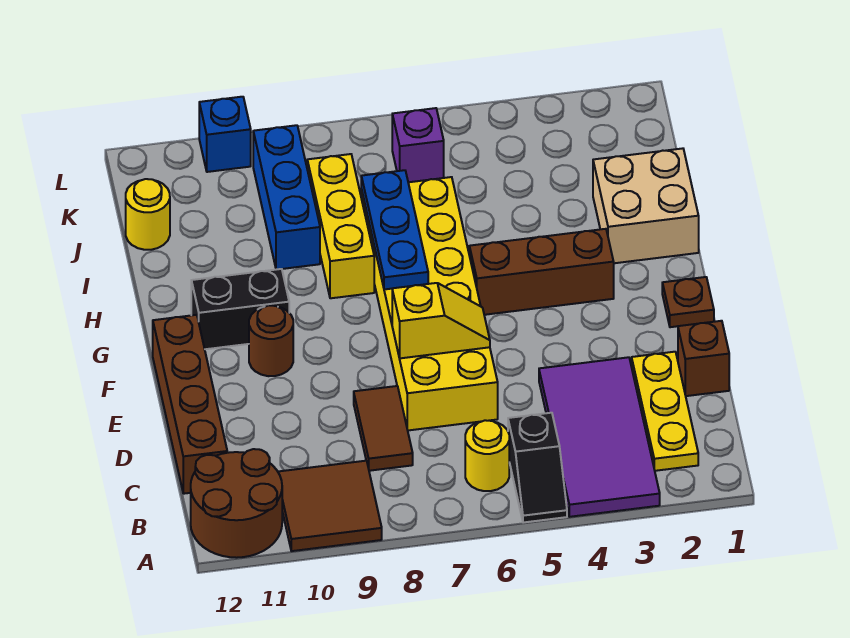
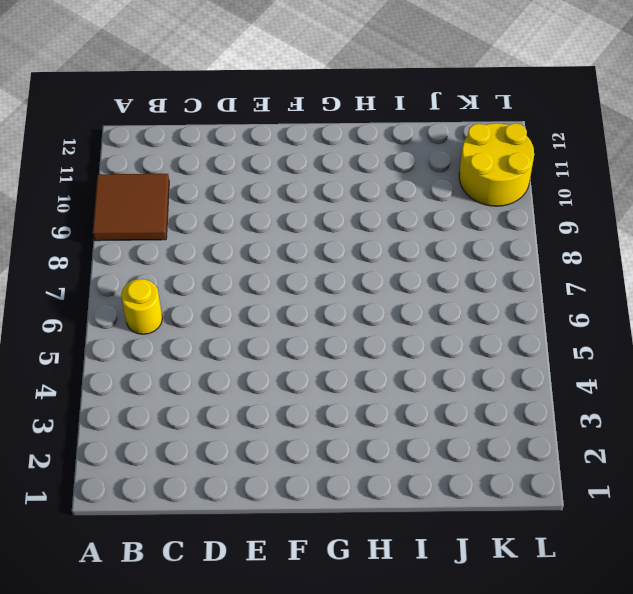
yellow 2x2 round brick [459,123,534,206] -> blue 1x1 brick [199,97,251,172]
none -> purple 2x4 tile [539,357,660,517]
none -> black 1x2 slope [508,413,567,523]
none -> brown 2x2 round brick [191,449,282,558]

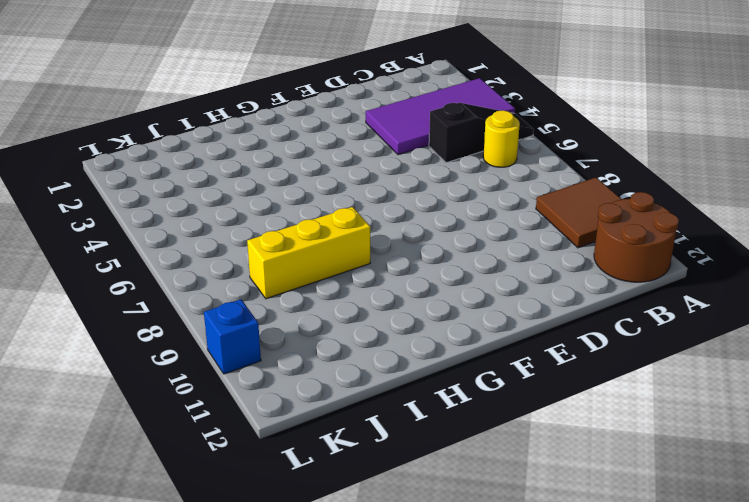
black 1x3 slope [429,103,534,163] -> black 1x2 slope [508,413,567,523]
none -> yellow 1x3 plate [632,352,698,471]
none -> brown 1x2 tile [354,386,413,471]
none -> brown 1x4 brick [153,315,227,494]

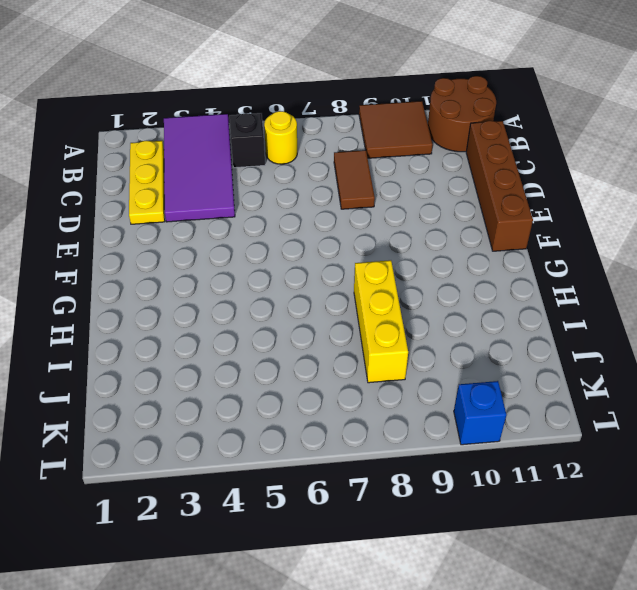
none -> brown 1x1 brick [678,321,729,396]
none -> yellow 2x6 brick [361,177,498,430]
none -> brown 1x1 plate [662,277,714,327]

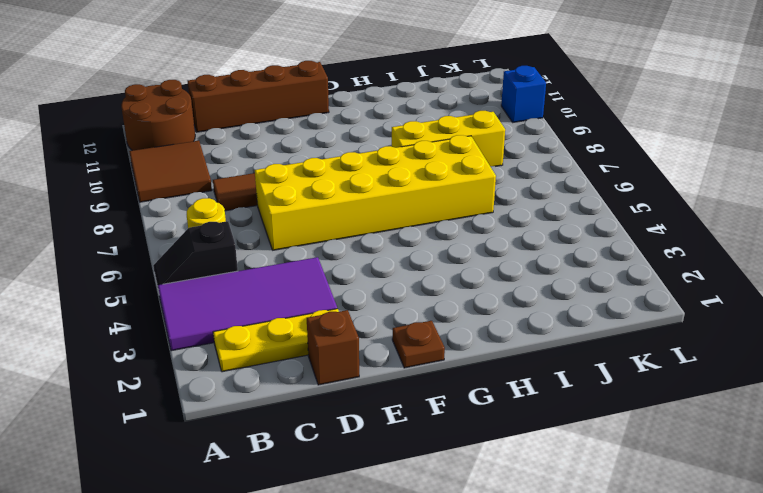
none -> brown 1x1 round brick [249,305,293,376]
none -> brown 1x3 brick [469,229,614,315]
none -> black 1x2 brick [191,269,289,349]

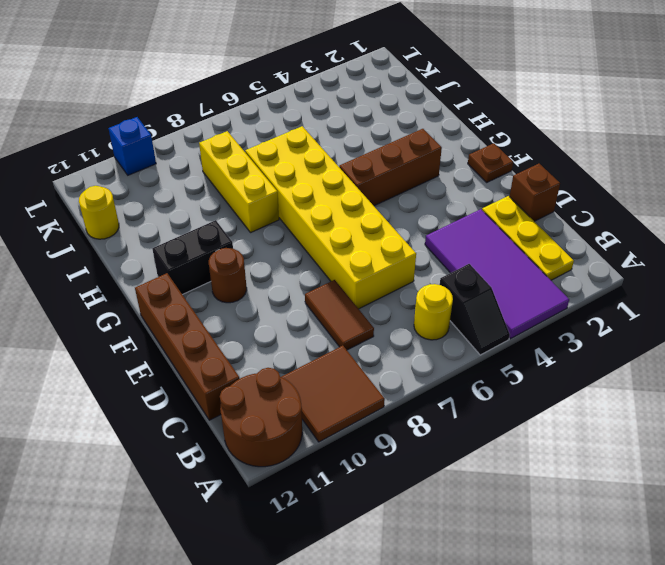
none -> tan 2x2 brick [593,148,699,263]
none -> blue 1x3 brick [253,125,320,270]
none -> purple 1x1 brick [392,108,444,182]

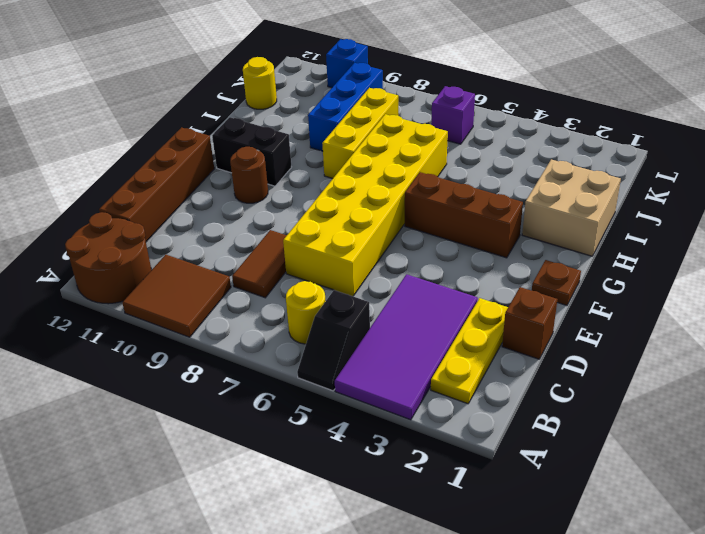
none -> yellow 1x2 slope [392,283,490,358]
none -> blue 1x3 plate [361,170,428,290]

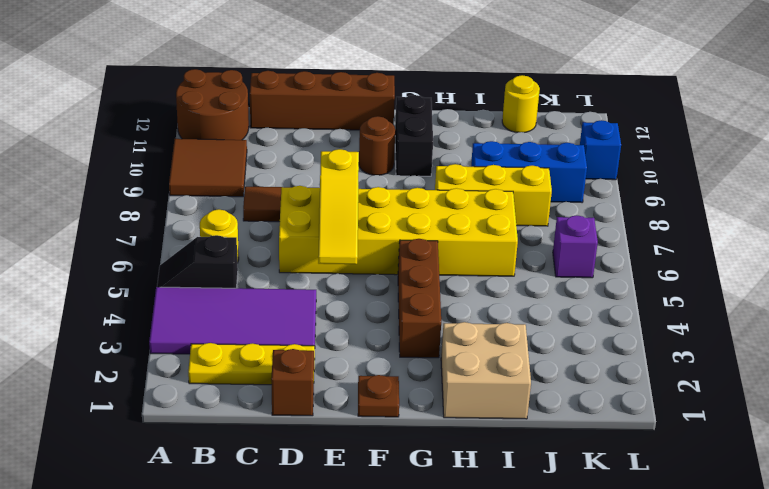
yellow 1x3 slope [318,149,359,264] -> yellow 1x2 slope [392,283,490,358]
none -> blue 1x3 plate [361,170,428,290]

